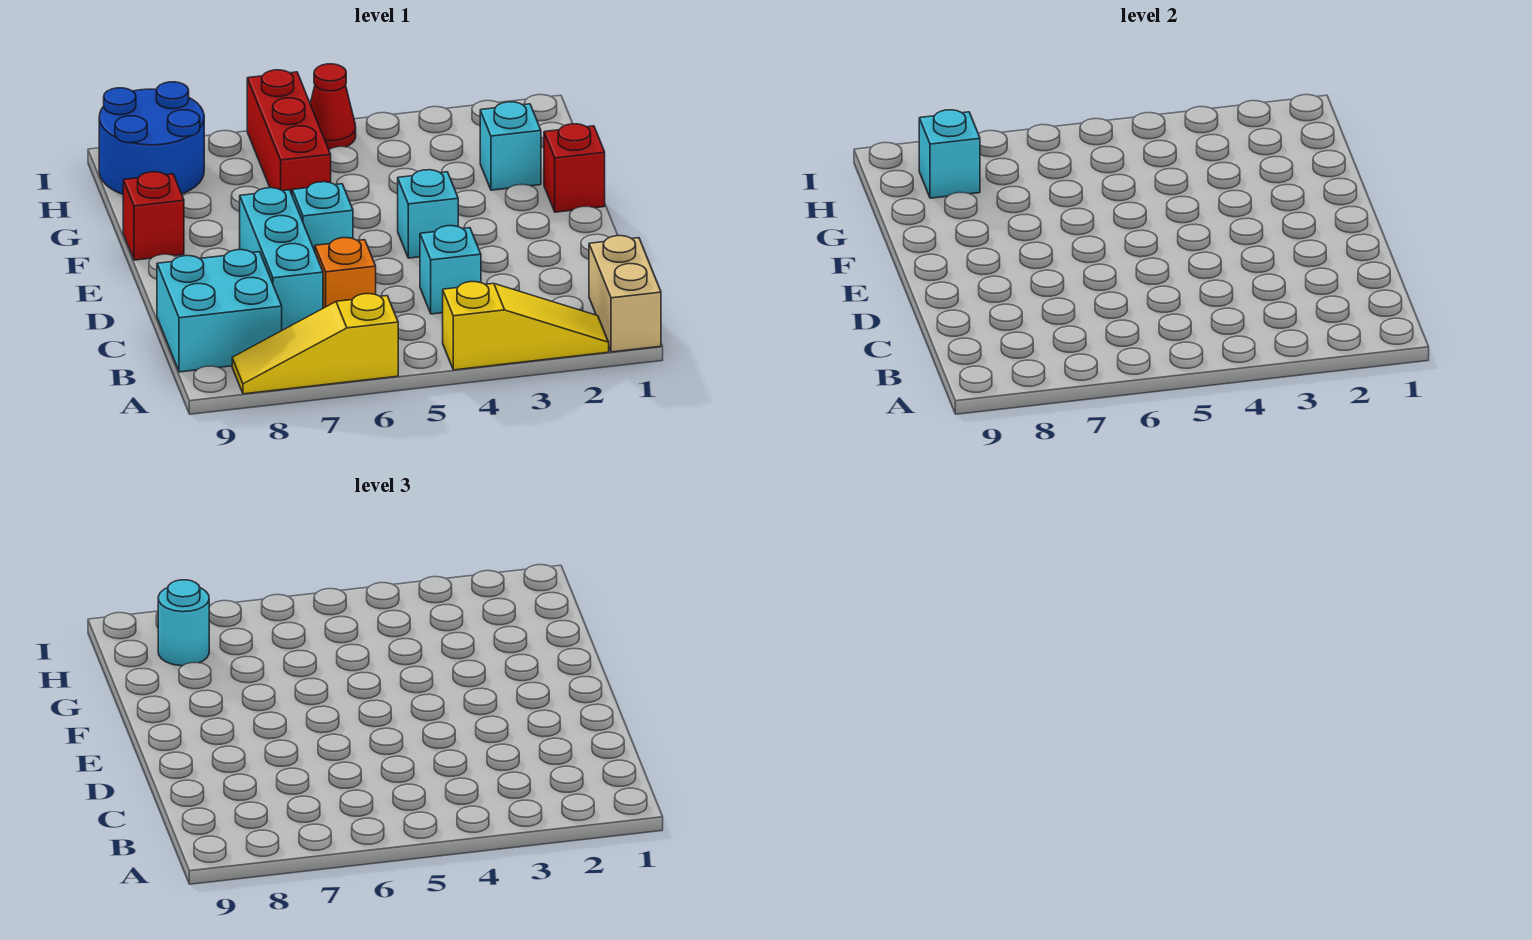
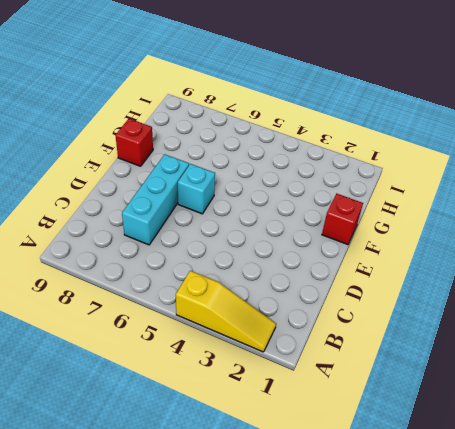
none -> tan 1x2 brick [589,236,661,352]
none -> yellow 1x3 slope [232,294,398,394]
none -> cyan 2x2 brick [157,250,282,372]

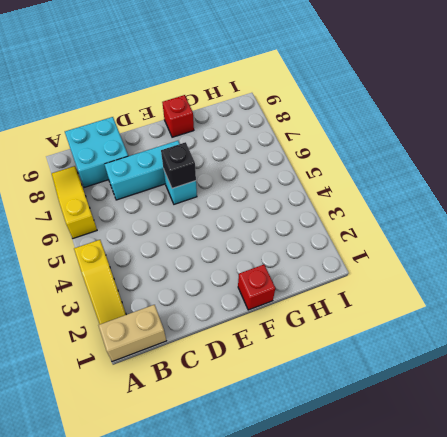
black 1x1 brick [161,142,196,188] -> none
none -> cyan 1x1 brick [420,226,481,314]
none -> orange 1x1 brick [315,238,376,308]
none -> cyan 1x1 brick [398,170,458,258]

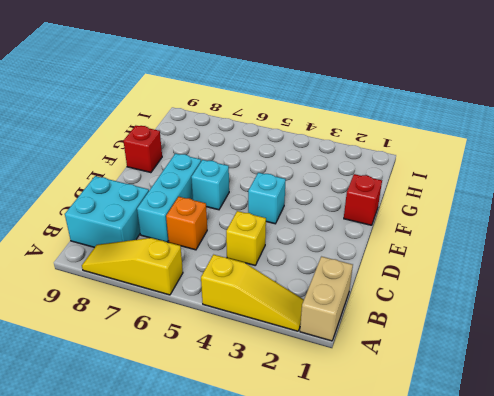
yellow 1x1 brick [226,211,266,265] -> cyan 1x1 brick [420,226,481,314]
none -> cyan 1x1 brick [480,102,541,190]
none -> red 1x3 brick [247,70,331,194]
none -> blue 2x2 round brick [99,82,204,194]

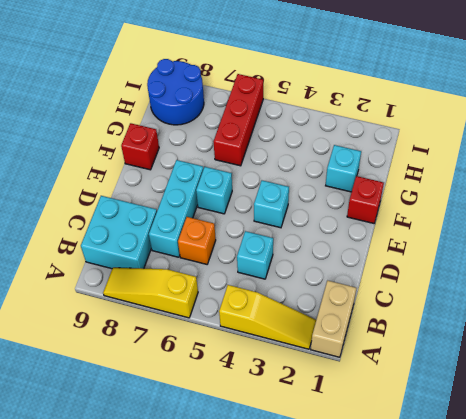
none -> red 1x1 cone [310,64,356,149]
none -> cyan 1x1 brick [919,110,980,198]
none -> cyan 1x1 round brick [158,580,209,666]

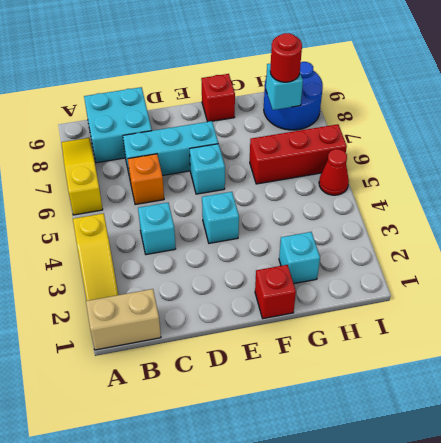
red 1x1 round brick [270,33,302,82] -> cyan 1x1 round brick [158,580,209,666]

